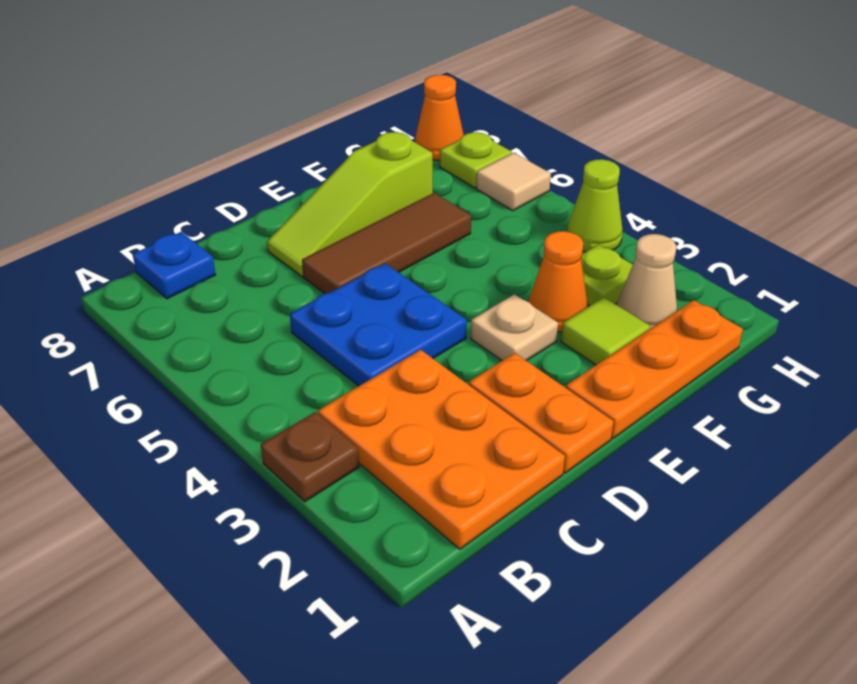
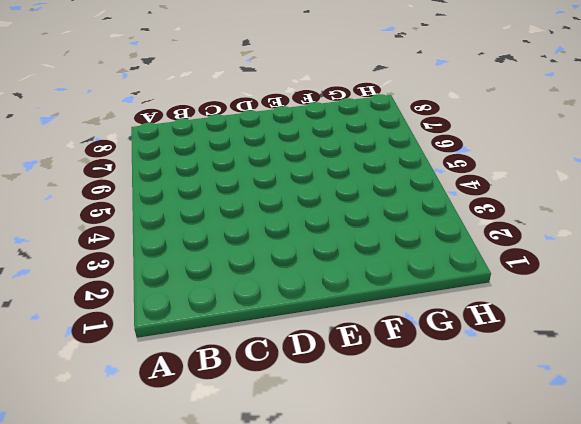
none -> brown 1x1 plate [261,412,359,502]
none -> orange 2x3 plate [318,350,565,549]
none -> blue 1x1 plate [133,232,216,299]

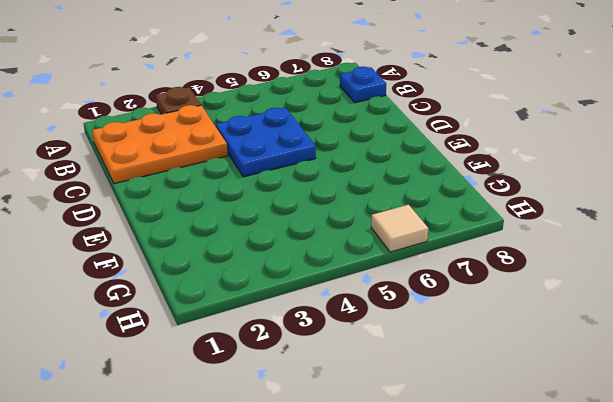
none -> orange 1x2 plate [469,353,614,473]
none -> brown 1x3 tile [302,193,471,294]
none -> lime 1x3 slope [267,132,433,276]

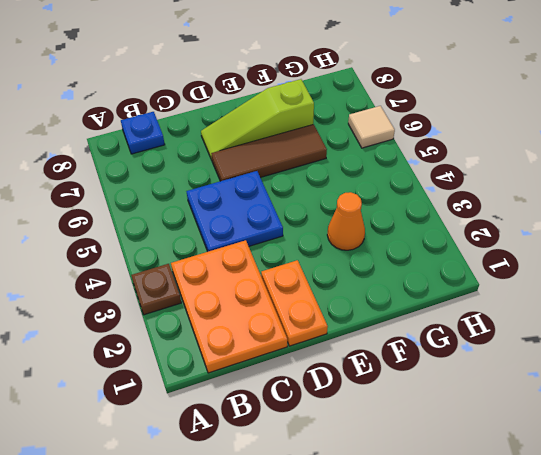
none -> orange 1x3 plate [566,300,743,438]
none -> tan 1x1 plate [471,294,558,361]
none -> lime 1x1 tile [561,297,650,365]

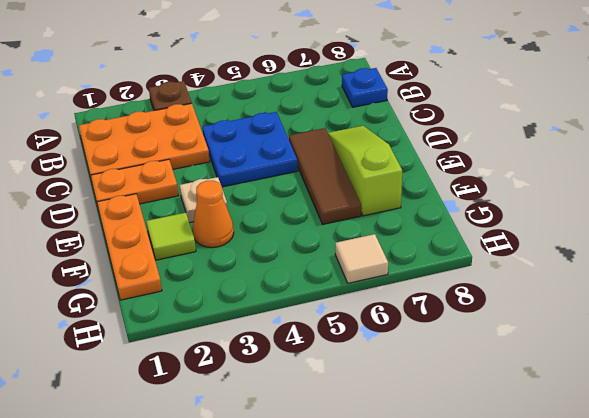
none -> tan 1x1 cone [617,234,677,329]
none -> lime 1x1 plate [581,245,633,306]
none -> lime 1x1 cone [567,159,623,252]

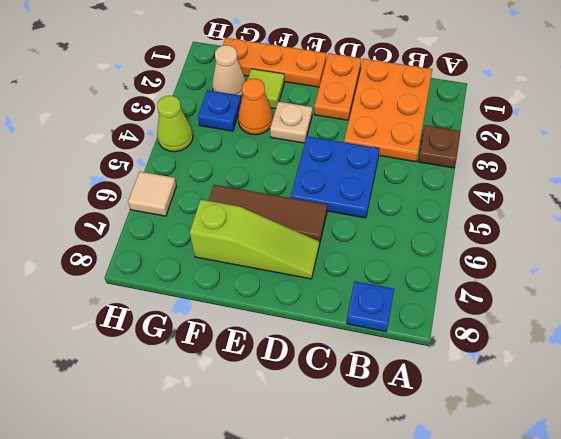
blue 1x1 plate [198,90,241,131] -> lime 1x1 plate [581,245,633,306]
none -> lime 1x1 plate [440,132,512,188]
none -> orange 1x1 cone [415,75,464,161]

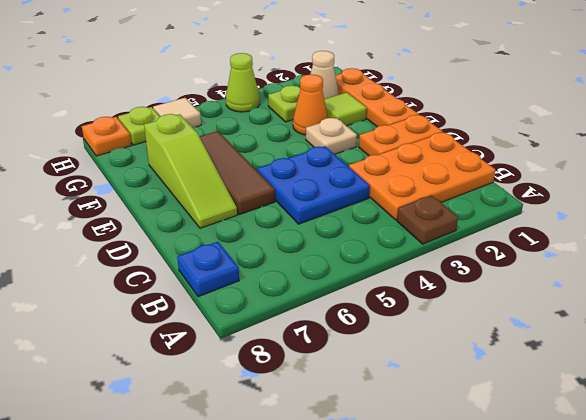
orange 1x1 plate [82,117,131,156] -> orange 1x1 cone [415,75,464,161]

